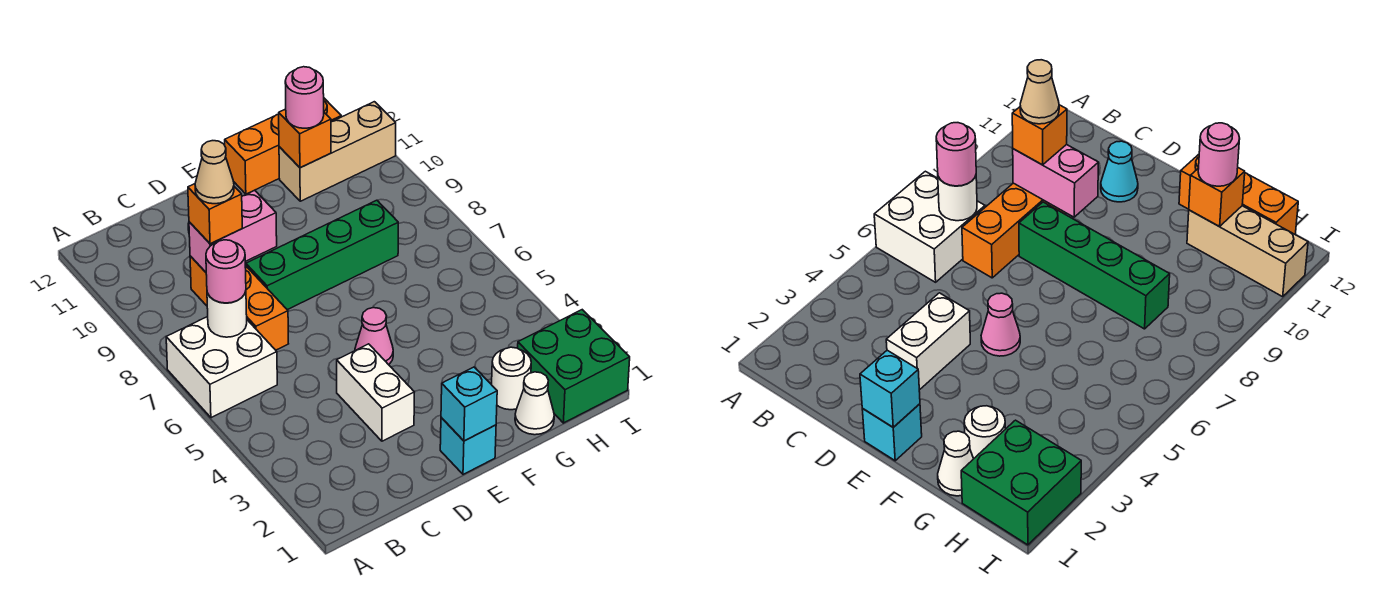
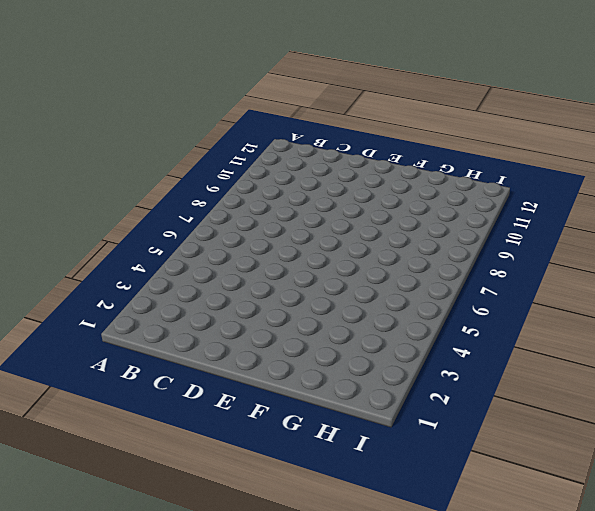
none -> white 2x2 brick [166,317,277,418]
none -> orange 1x3 brick [190,256,288,350]
none -> white 1x2 brick [337,344,414,441]

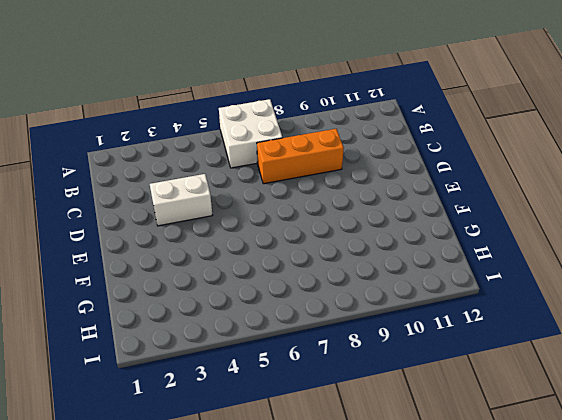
none -> green 1x4 brick [246,200,398,310]
none -> cyan 1x1 cone [1101,141,1138,202]
none -> cyan 1x1 brick [440,418,496,474]

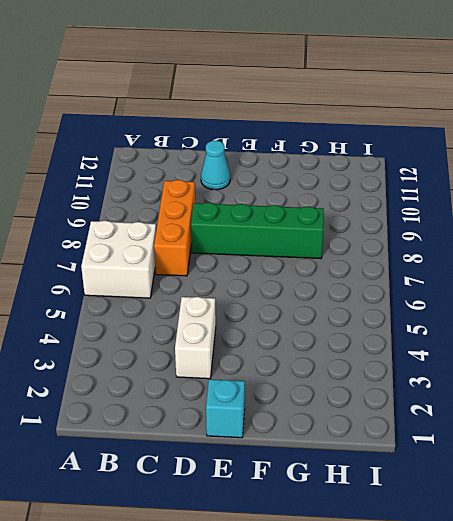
none -> pink 1x1 cone [355,308,393,365]
none -> orange 1x3 brick [225,98,341,194]
none -> white 1x1 cone [515,372,554,435]

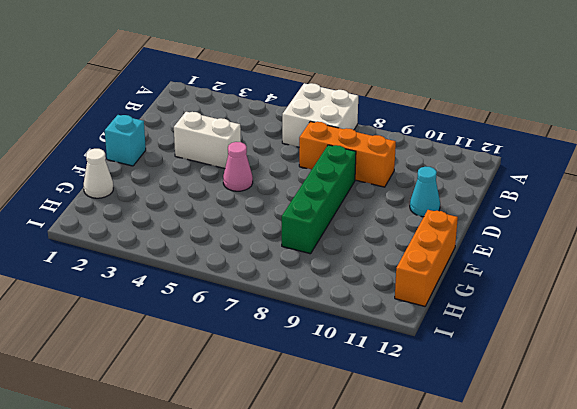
none -> white 1x1 round brick [492,347,531,410]
none -> tan 1x3 brick [279,102,396,201]
none -> green 2x2 brick [518,310,630,423]

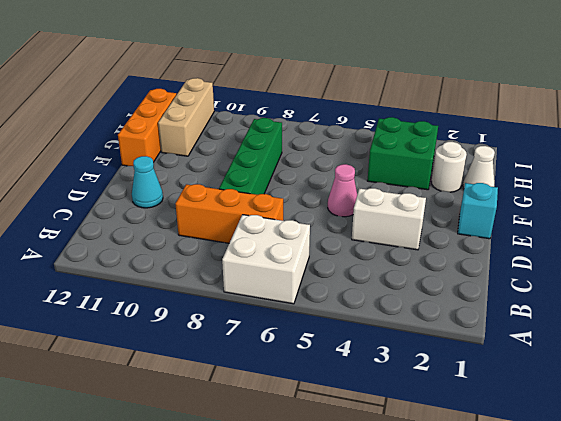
green 2x2 brick [367,117,438,190] -> green 2x2 brick moved to [518,310,630,423]
none -> white 1x1 round brick [207,291,247,337]
none -> pink 1x2 brick [189,190,277,272]
none -> cyan 1x1 brick [441,367,497,441]

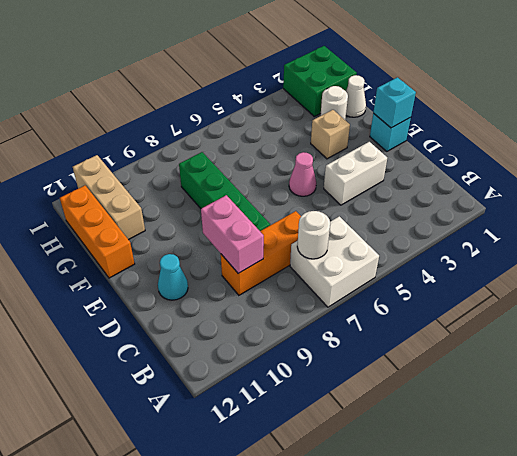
tan 1x1 brick [311,110,350,159] -> none
none -> orange 1x1 brick [279,109,331,168]
none -> pink 1x1 round brick [206,240,246,303]
none -> orange 1x1 brick [188,184,242,244]

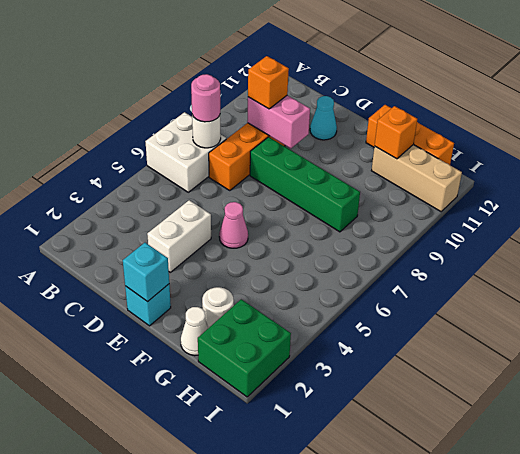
none -> pink 1x1 round brick [285,67,324,128]
none -> tan 1x1 cone [195,141,234,204]

